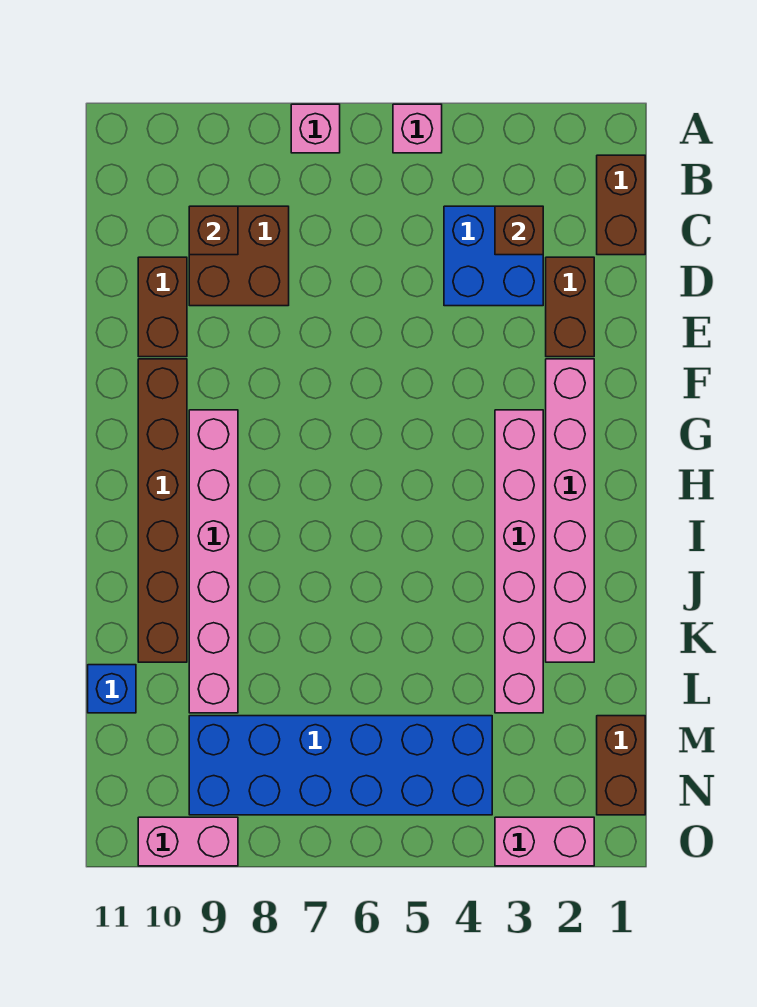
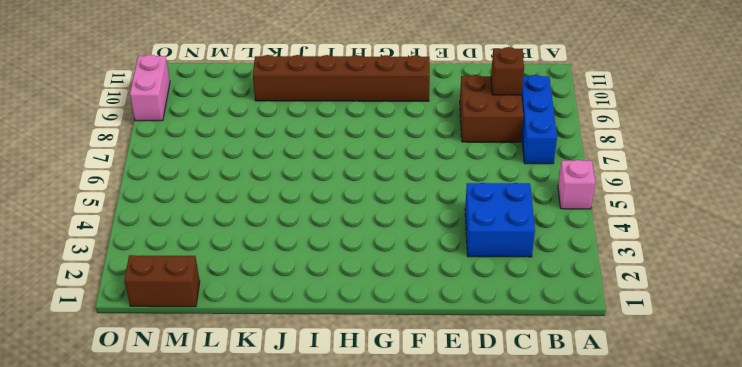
blue 1x3 brick [521,75,557,164] -> none
none -> pink 1x1 brick [291,104,340,153]
none -> brown 1x2 brick [597,155,645,255]
none -> brown 1x2 brick [546,257,594,357]

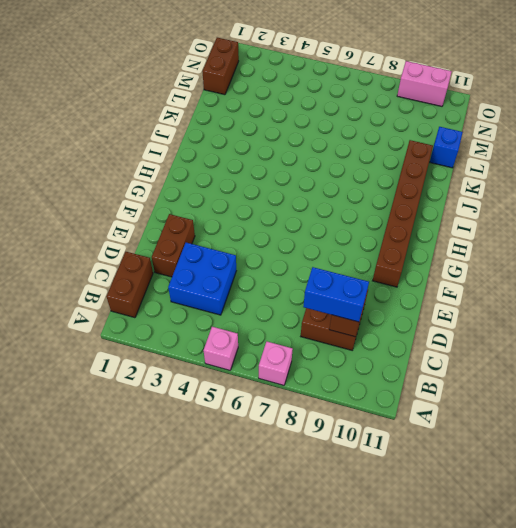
blue 1x2 brick [303,267,369,322] -> none
none -> brown 1x2 brick [138,257,187,357]
none -> pink 1x6 brick [546,359,594,662]
none -> pink 1x6 brick [495,410,543,713]

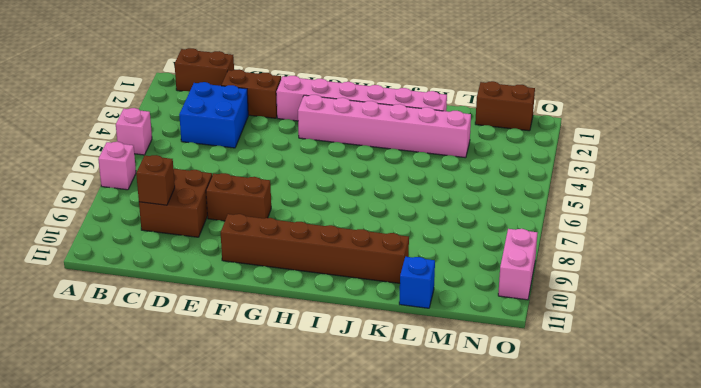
brown 1x2 brick [206,173,271,221] -> brown 1x2 brick moved to [138,257,187,357]
none -> pink 1x6 brick [189,410,238,713]
none -> blue 2x6 brick [189,716,492,815]
none -> pink 1x2 brick [495,817,594,866]

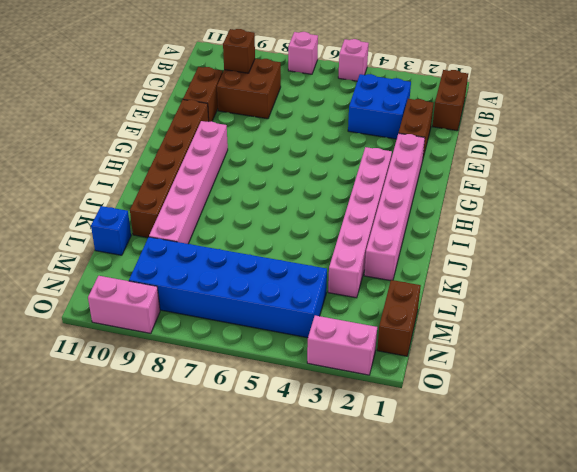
none -> brown 1x1 brick [495,206,543,255]

